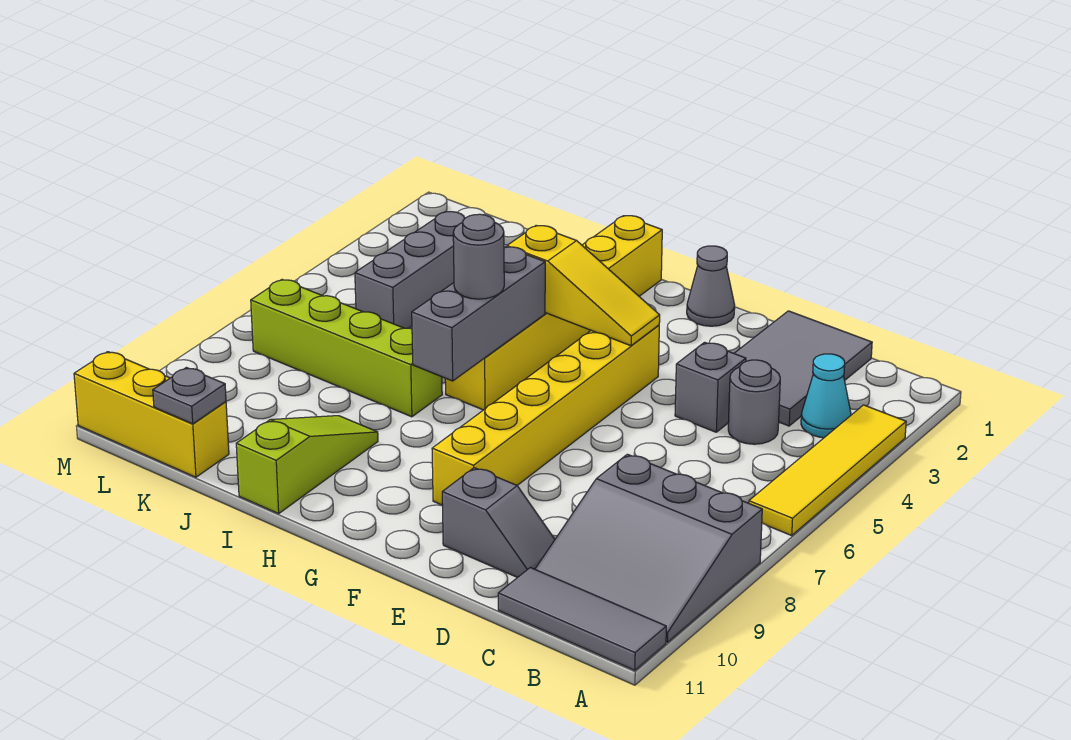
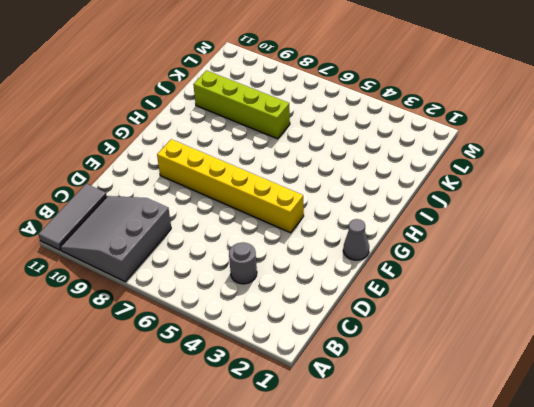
lime 1x4 brick [193,70,290,139] -> lime 1x4 brick turned to [251,280,442,417]
none -> yellow 1x4 tile [749,405,906,535]
none -> cyan 1x1 cone [801,354,851,438]
none -> grey 2x3 tile [734,311,872,426]

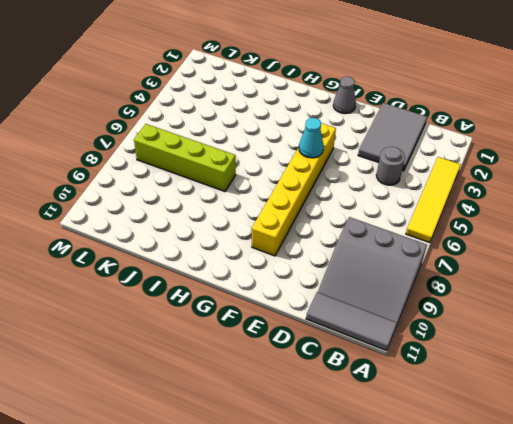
cyan 1x1 cone [299,118,324,158] -> cyan 1x1 cone moved to [801,354,851,438]
none -> grey 1x1 brick [675,342,746,432]
none -> grey 1x2 slope [442,468,555,577]
none -> yellow 1x6 brick [445,216,662,410]

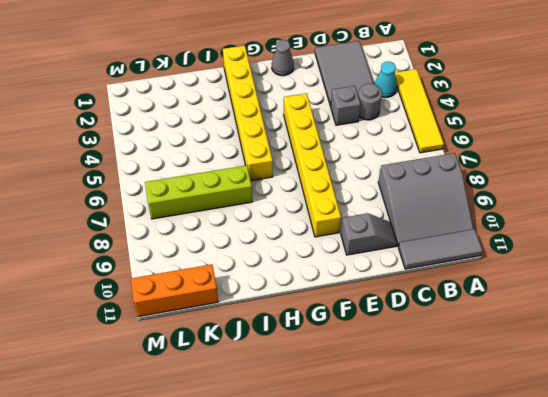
orange 1x3 brick [131,264,218,317] -> yellow 1x3 brick [74,352,229,477]
none -> lime 1x3 slope [236,416,378,514]
none -> grey 1x3 brick [355,212,465,328]
none -> yellow 1x3 slope [507,226,660,346]

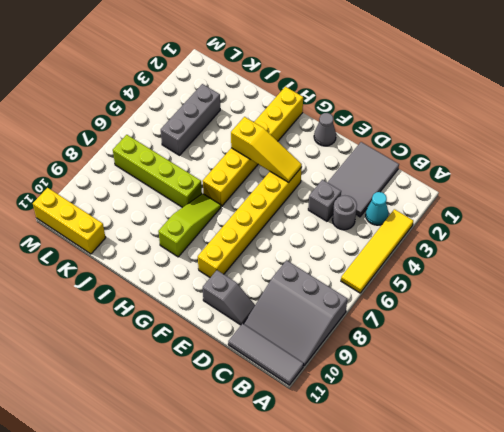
lime 1x3 slope [158,194,221,257] -> lime 1x3 slope moved to [236,416,378,514]
none -> grey 1x3 brick [412,247,545,381]
none -> grey 1x1 plate [153,368,226,424]
none -> grey 1x1 round brick [453,214,504,299]

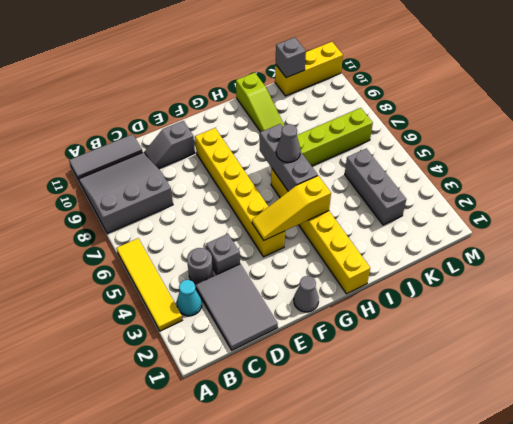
grey 1x1 cone [276,124,300,162] -> grey 1x1 round brick [453,214,504,299]
grey 1x1 brick [276,37,306,78] -> grey 1x1 plate [153,368,226,424]

